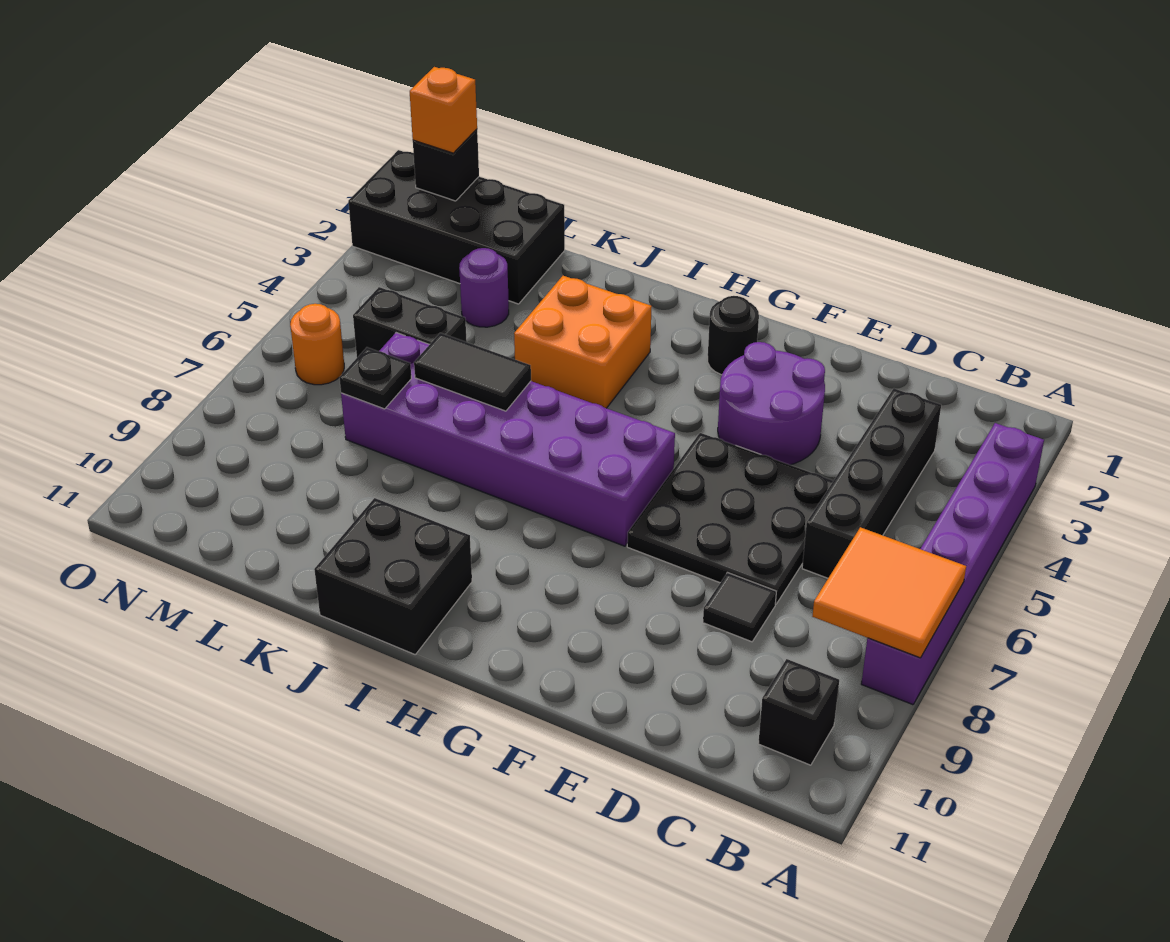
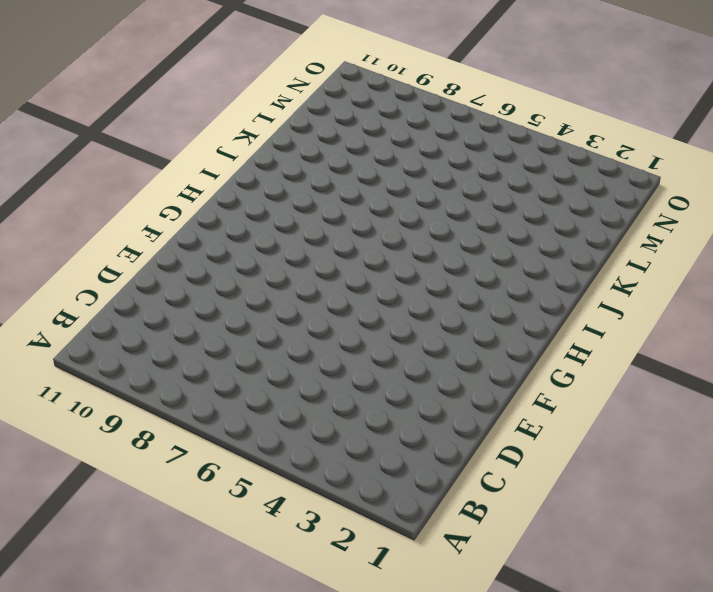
none -> purple 1x6 brick [861,423,1044,705]
none -> black 1x1 brick [758,659,839,765]
none -> black 1x4 brick [802,388,941,578]

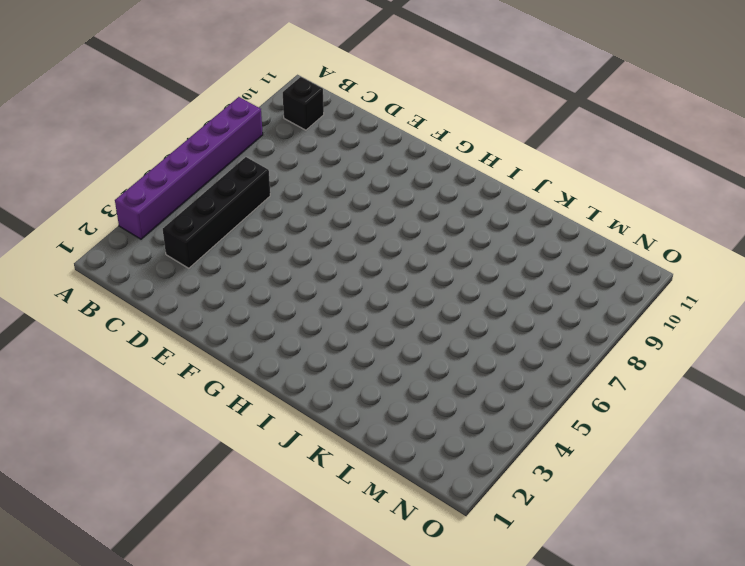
none -> black 3x3 plate [627,433,833,604]
none -> black 1x1 tile [703,573,776,642]
none -> purple 2x2 round brick [718,342,825,465]

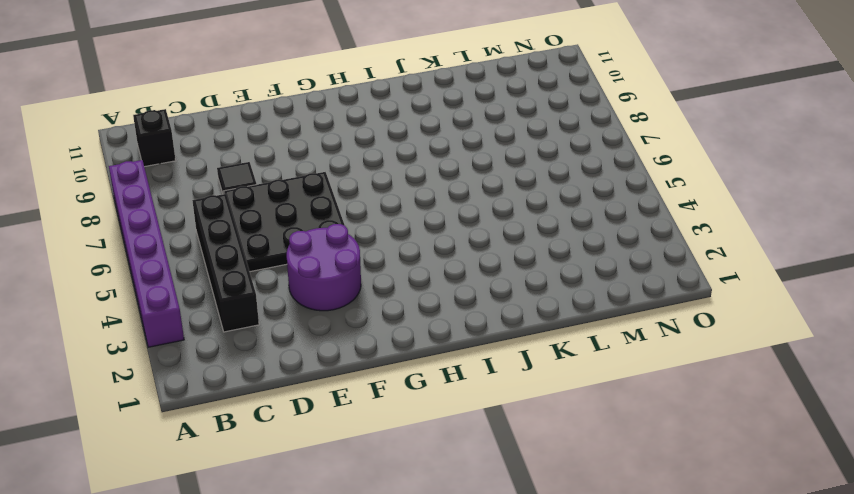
none -> black 1x1 round brick [708,296,759,375]
none -> purple 2x6 brick [341,333,675,546]
none -> orange 2x2 brick [514,276,652,408]

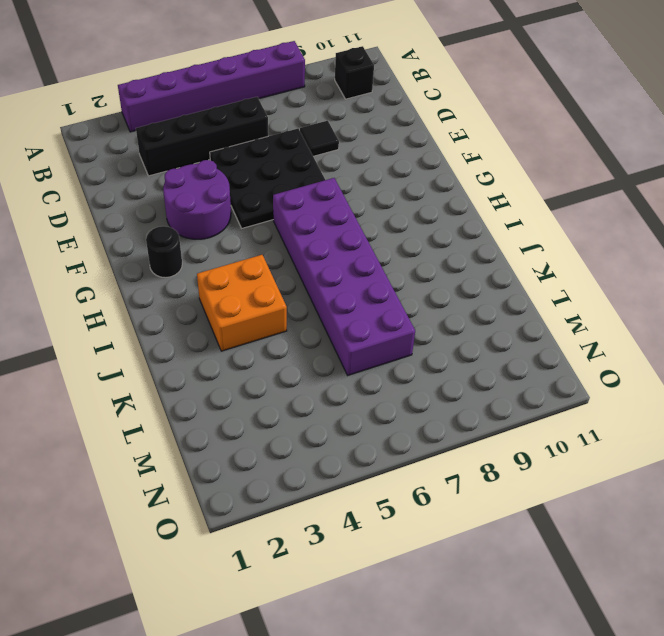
none -> black 2x2 brick [314,498,472,654]
none -> black 2x4 brick [348,150,565,304]
none -> purple 1x1 round brick [459,248,509,327]

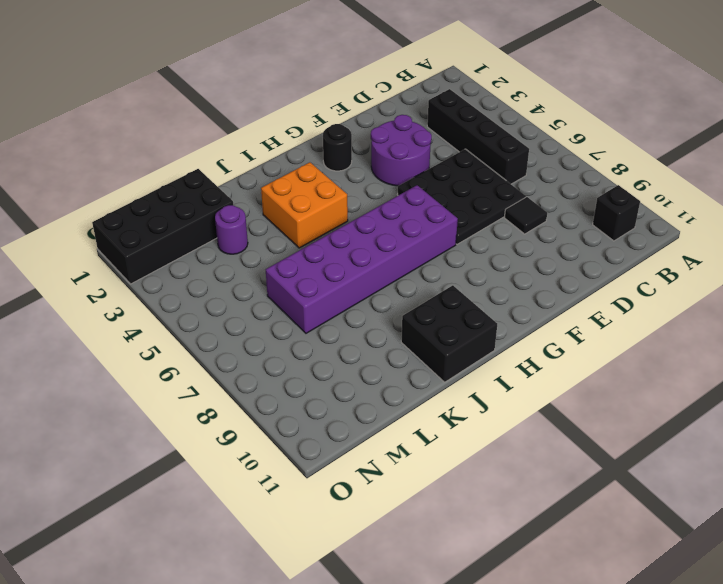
none -> purple 1x6 brick [861,423,1044,705]
none -> black 1x2 brick [353,287,467,357]
none -> orange 1x1 round brick [290,304,344,385]

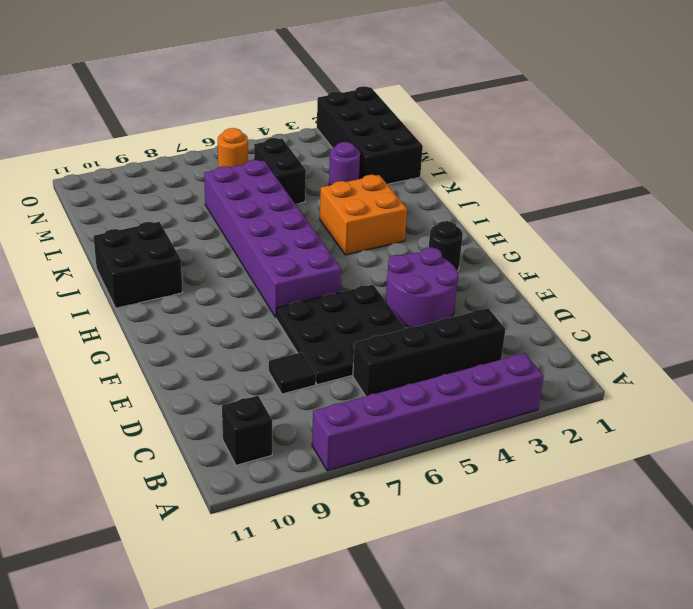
none -> orange 2x2 tile [812,527,966,658]
none -> black 1x2 tile [414,333,531,411]
none -> black 1x1 plate [339,347,411,409]

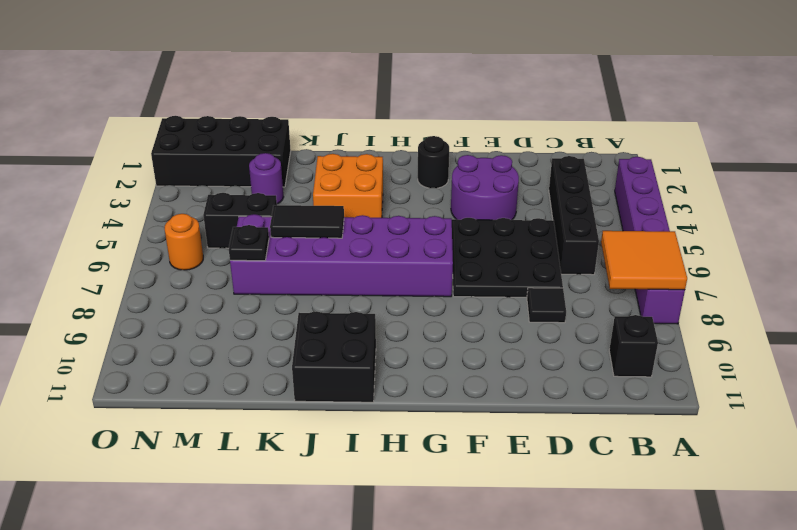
none -> black 1x1 brick [413,129,479,201]
none -> orange 1x1 brick [410,67,477,153]

